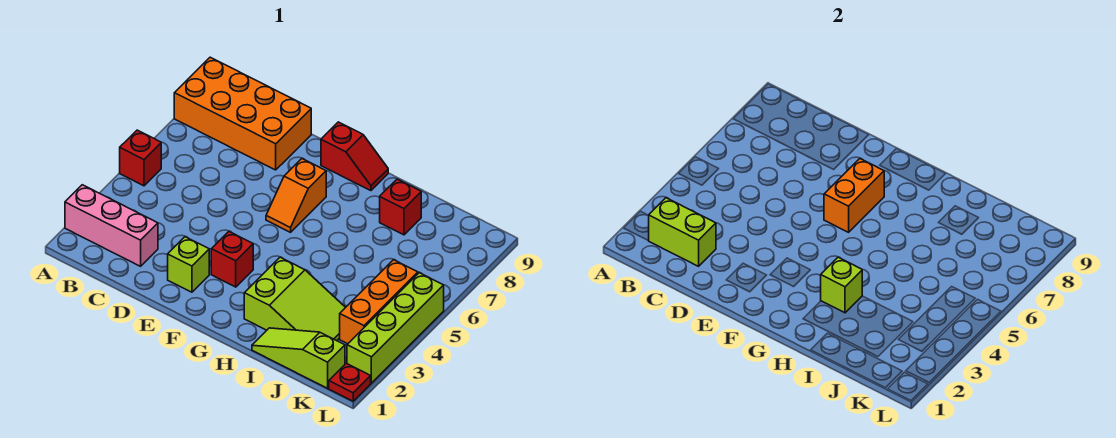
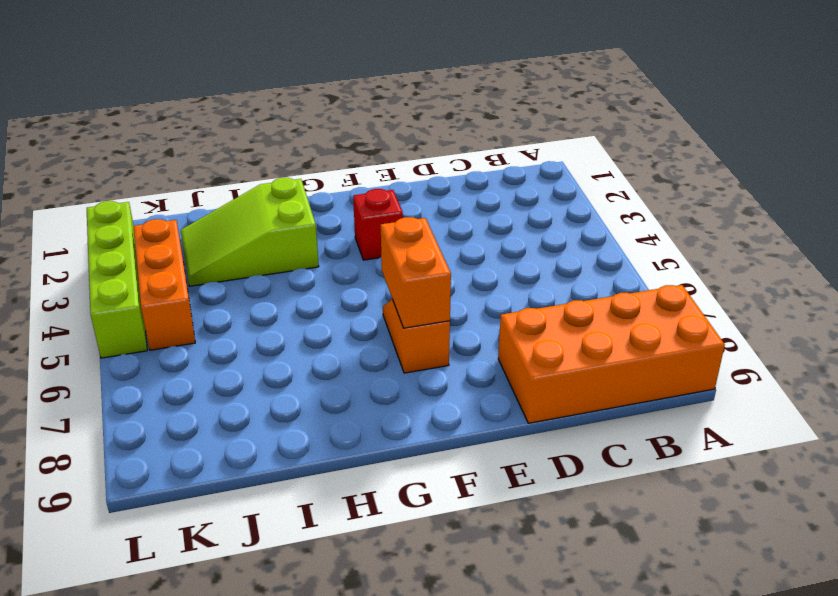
none -> pink 1x3 brick [65,185,158,266]
none -> red 1x1 brick [120,130,161,186]
none -> lime 1x1 brick [168,237,209,292]

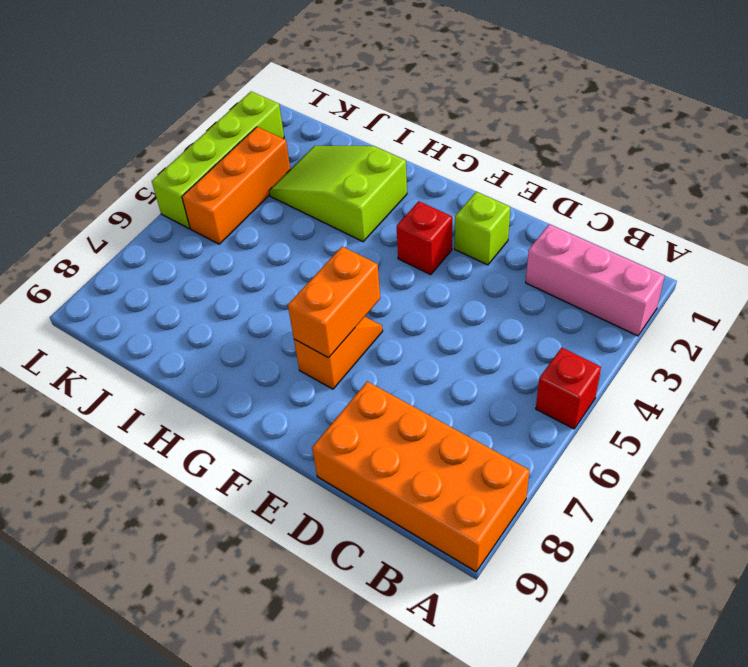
none -> red 1x2 slope [321,122,388,191]
none -> lime 1x3 slope [252,328,345,388]
none -> red 1x1 brick [380,179,421,235]

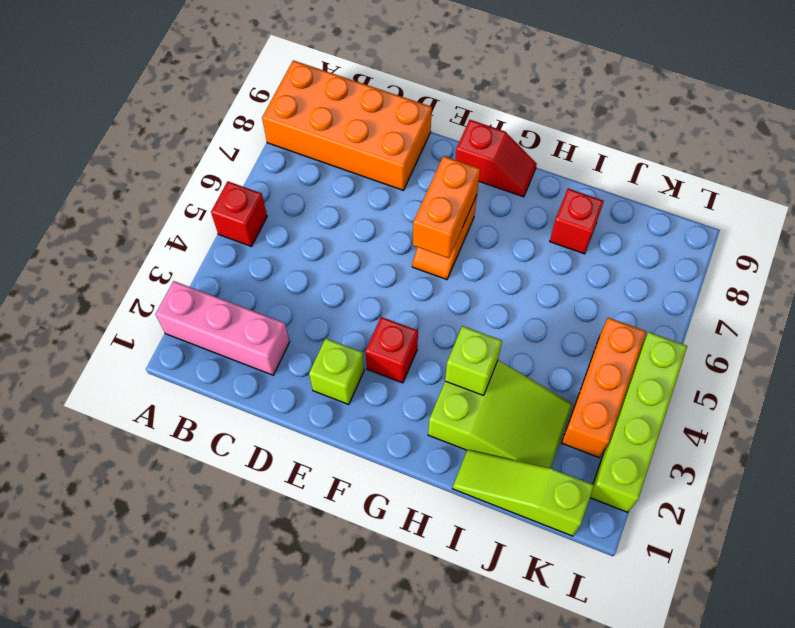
none -> red 1x1 plate [329,363,371,401]
none -> lime 1x2 brick [648,198,716,266]

